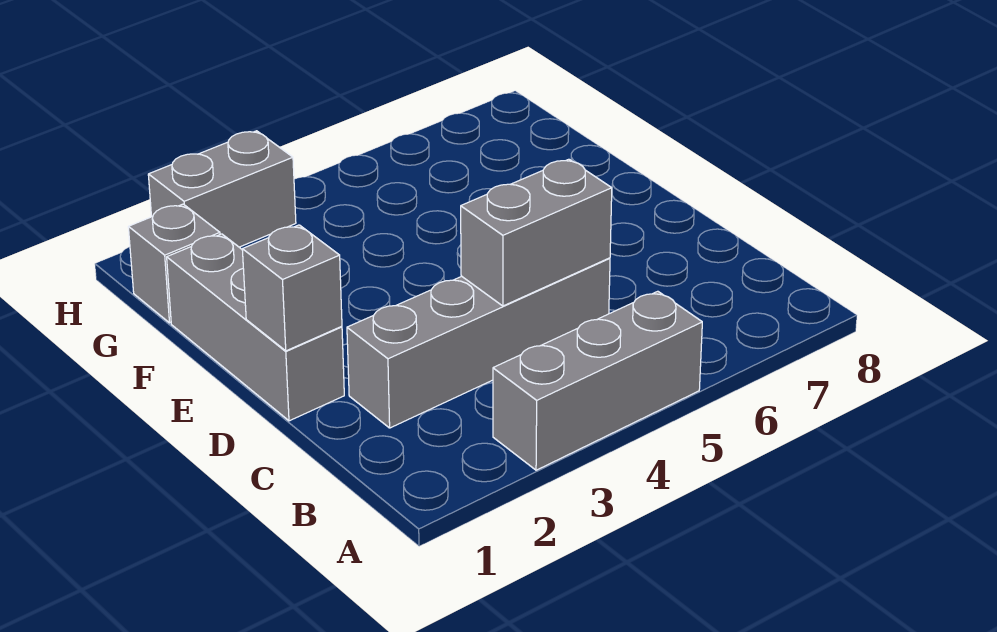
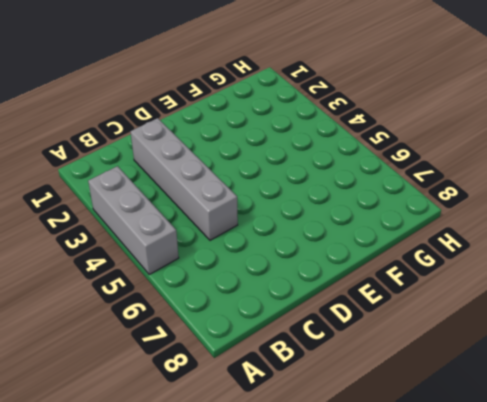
none -> grey 1x3 brick [167,234,344,421]
none -> grey 1x1 brick [128,204,220,323]

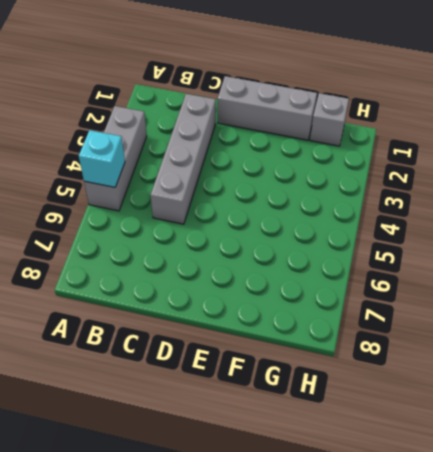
cyan 1x1 brick [79,130,125,187] -> none
none -> grey 1x2 brick [148,131,296,247]
none -> grey 1x2 brick [461,159,612,306]

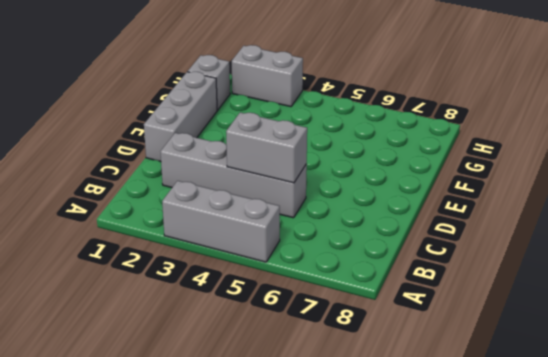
none -> grey 1x1 brick [242,225,342,351]

